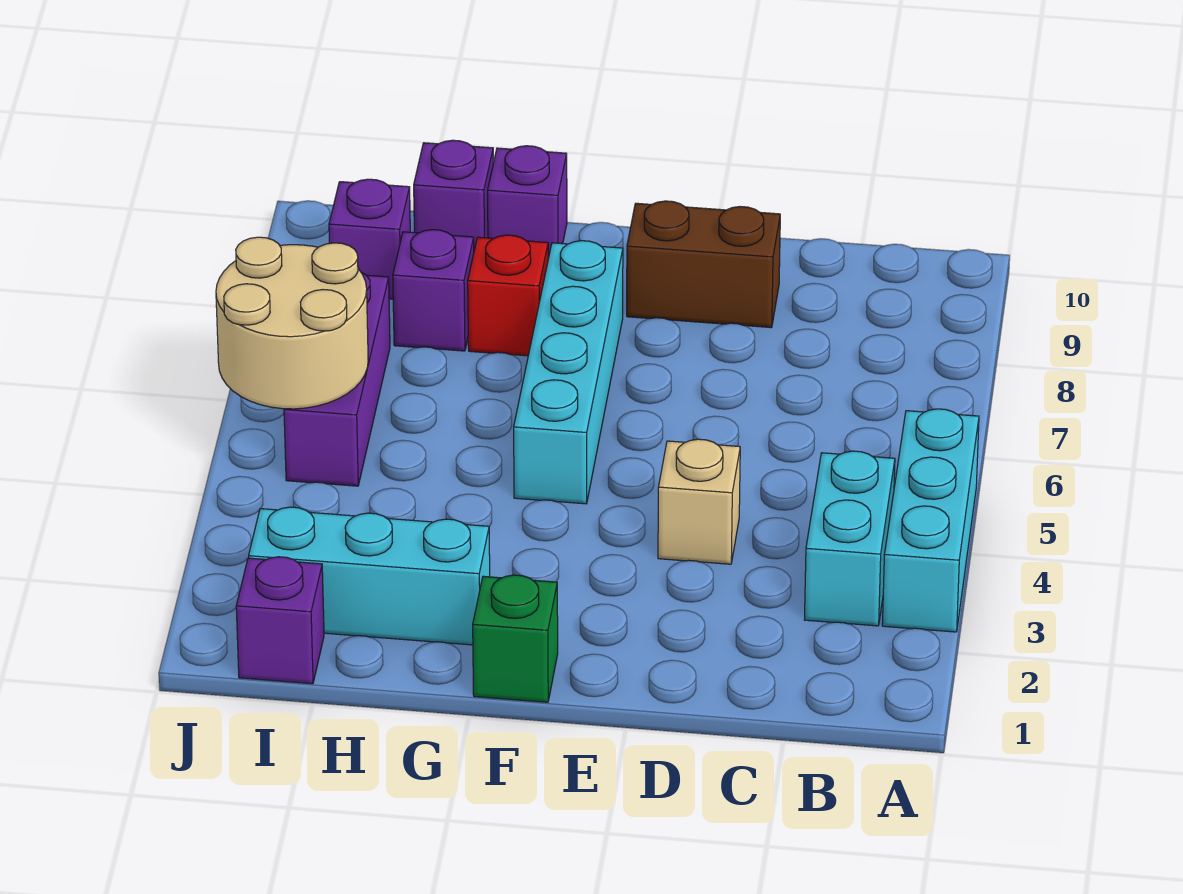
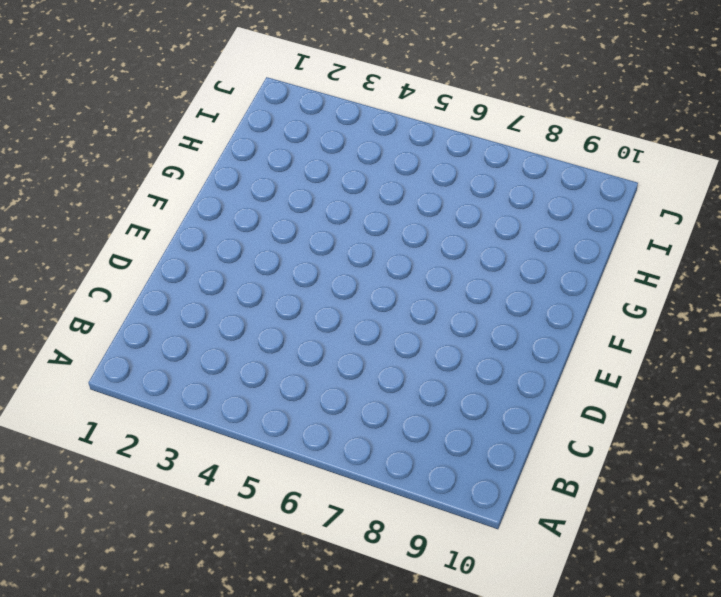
none -> cyan 1x3 brick [882,409,979,632]
none -> cyan 1x2 brick [804,451,895,626]
none -> tan 1x1 brick [658,439,740,564]

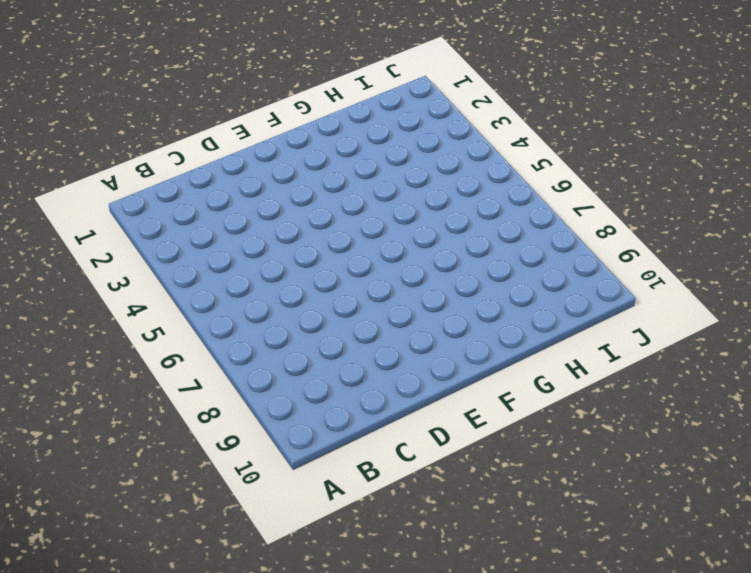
none -> cyan 1x3 brick [882,409,979,632]
none -> cyan 1x2 brick [804,451,895,626]
none -> tan 1x1 brick [658,439,740,564]

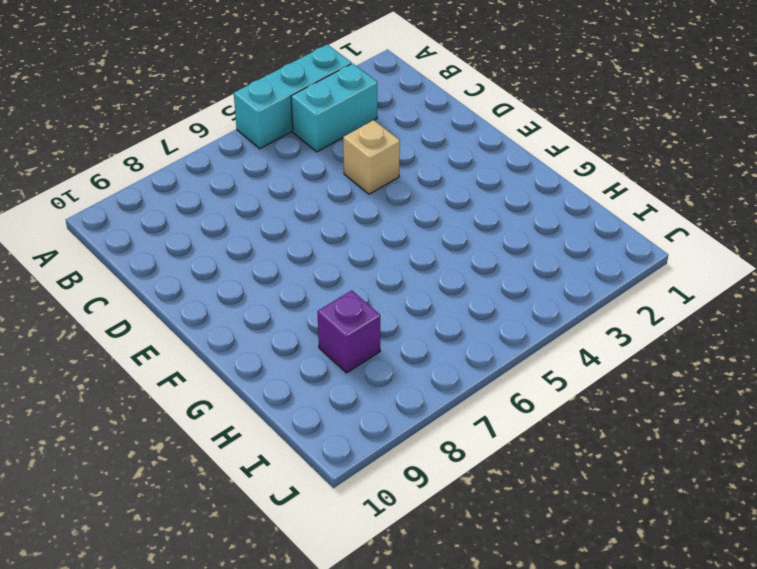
none -> brown 1x2 brick [627,201,780,328]
none -> green 1x1 brick [473,575,558,702]
none -> cyan 1x4 brick [514,241,623,504]

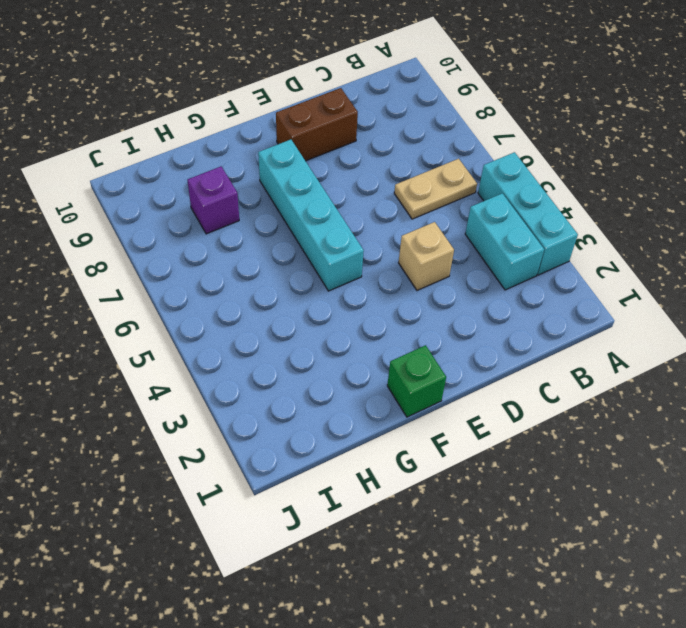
tan 1x2 plate [394,159,477,219] -> none
none -> cyan 1x3 brick [249,507,490,645]
none -> red 1x1 brick [468,235,548,356]
none -> purple 1x1 brick [488,146,567,258]

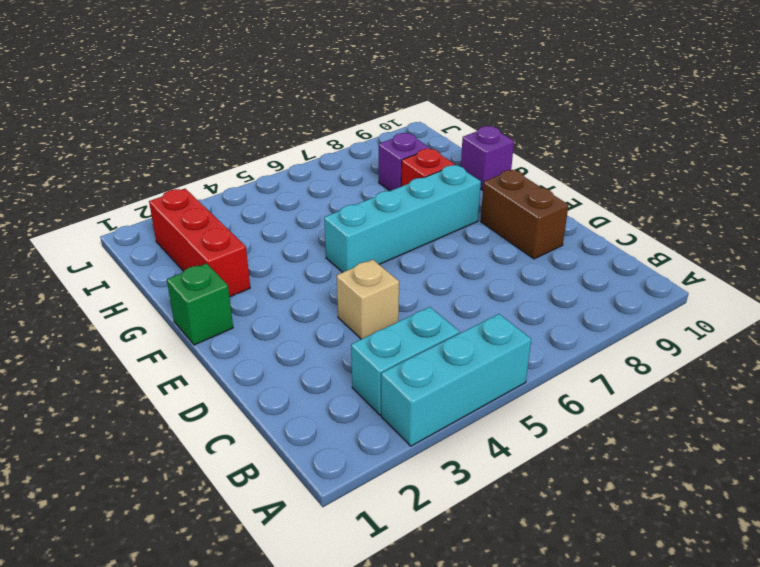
red 1x3 brick [149,189,250,297] -> cyan 1x3 brick [249,507,490,645]
none -> purple 1x1 brick [414,140,493,250]
none -> purple 1x1 brick [236,557,324,684]
none -> purple 1x3 brick [284,272,390,486]

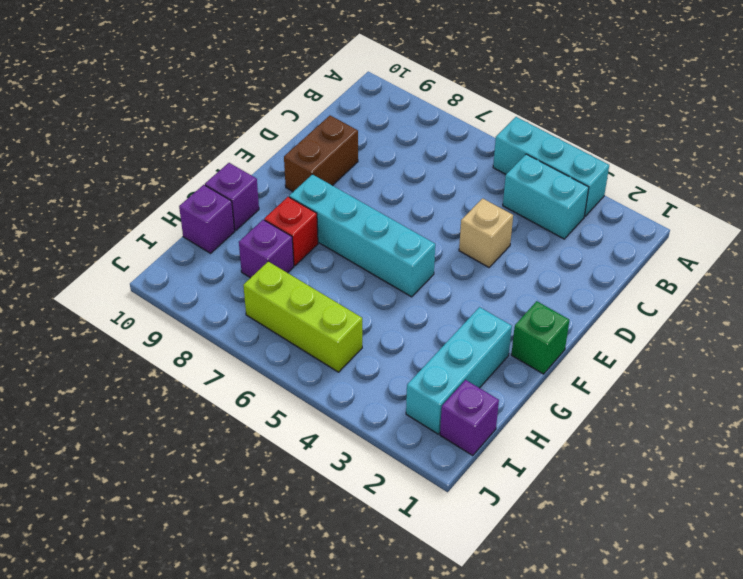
lime 1x3 brick [243,262,362,372] -> purple 1x3 brick [284,272,390,486]
none -> purple 1x1 brick [329,179,410,299]
none -> tan 2x2 round brick [216,237,368,409]

